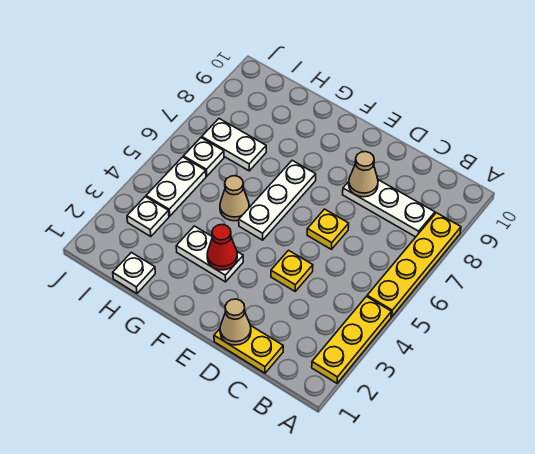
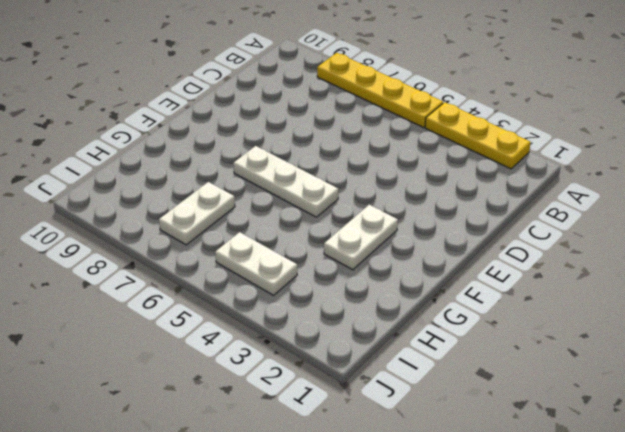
none -> white 1x3 plate [343,180,435,237]
none -> yellow 1x2 plate [214,325,283,373]
none -> yellow 1x1 plate [271,250,313,291]

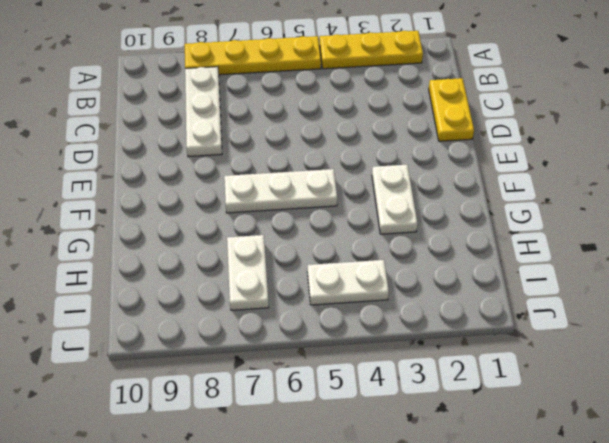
none -> yellow 1x1 plate [271,250,313,291]
none -> yellow 1x1 plate [307,209,349,249]
none -> tan 1x1 cone [220,176,249,221]

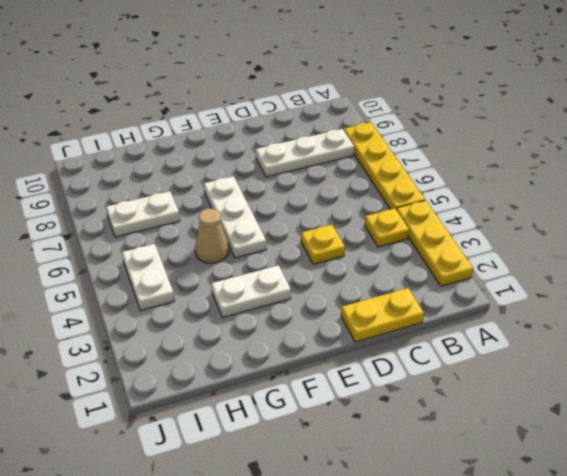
yellow 1x1 plate [365,208,409,247] -> yellow 1x1 plate moved to [307,209,349,249]
none -> white 1x1 plate [113,252,155,294]
none -> white 1x1 plate [127,197,169,237]
none -> white 1x1 plate [183,138,224,176]

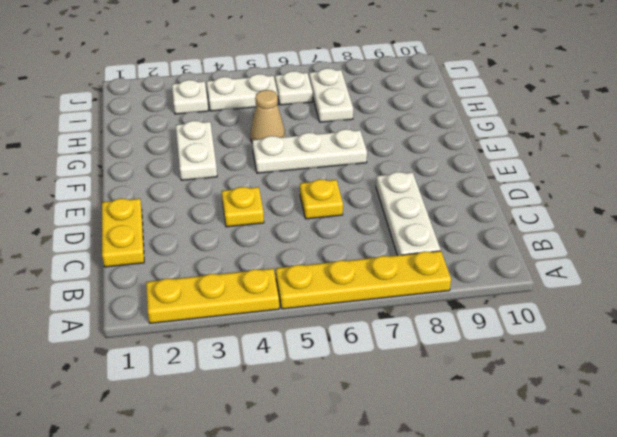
none -> white 1x1 plate [113,252,155,294]
none -> tan 1x1 cone [220,299,251,345]
none -> tan 1x1 cone [349,152,378,197]

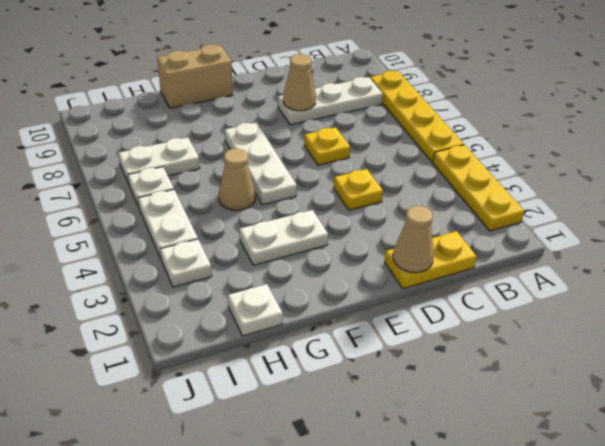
tan 1x2 brick [157,44,233,108] -> none
none -> red 1x1 cone [207,225,237,270]

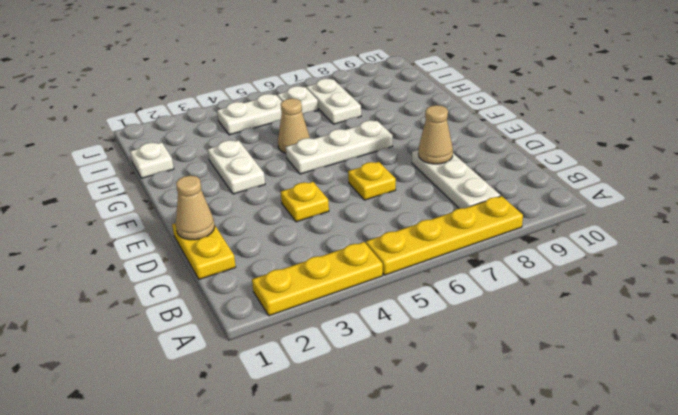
none -> white 1x1 plate [127,197,169,237]
none -> red 1x1 cone [207,225,237,270]

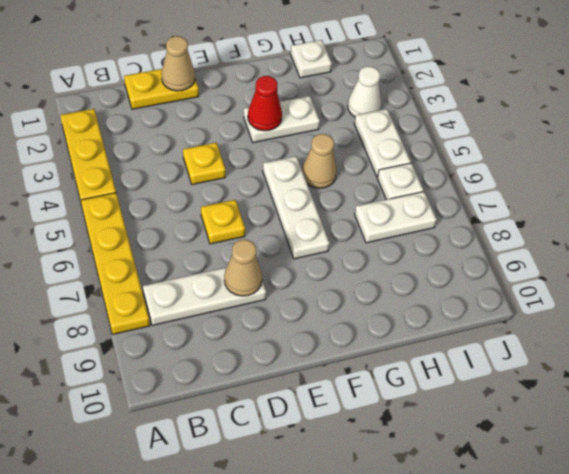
white 1x1 cone [348,66,381,117] -> white 1x1 plate [127,197,169,237]

